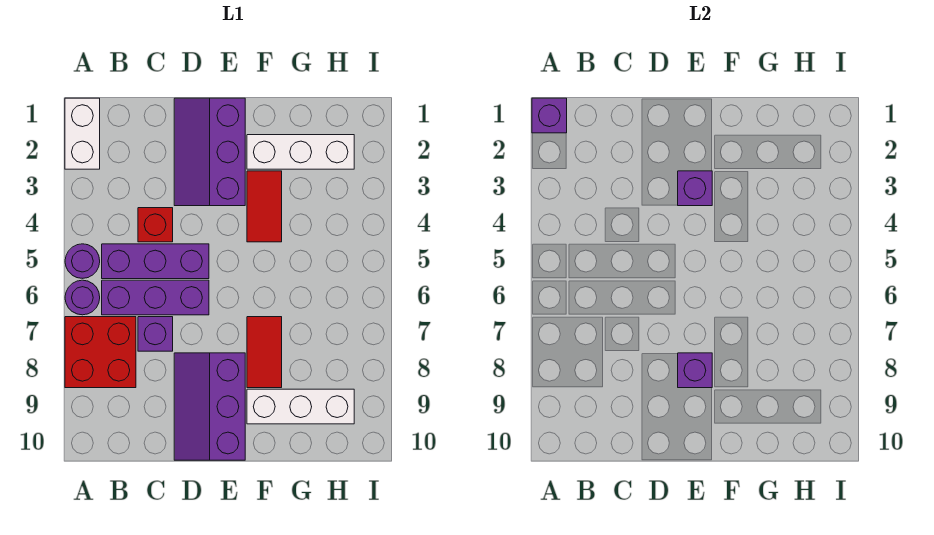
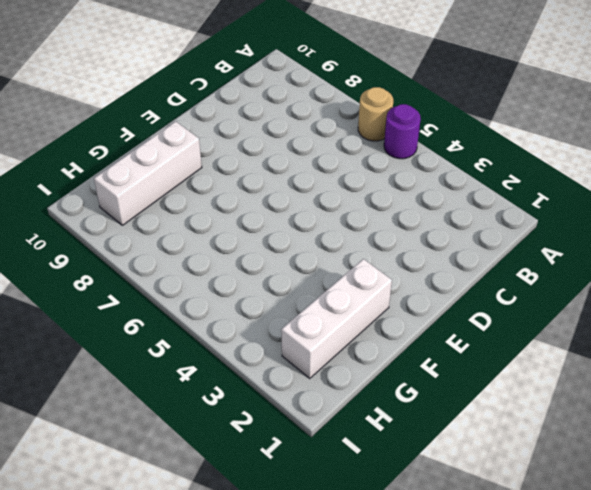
tan 1x1 round brick [358,87,393,141] -> purple 1x1 round brick [65,280,100,315]
none -> white 1x2 brick [65,98,100,169]
none -> red 2x2 brick [65,317,136,388]
none -> purple 1x3 brick [102,244,209,279]

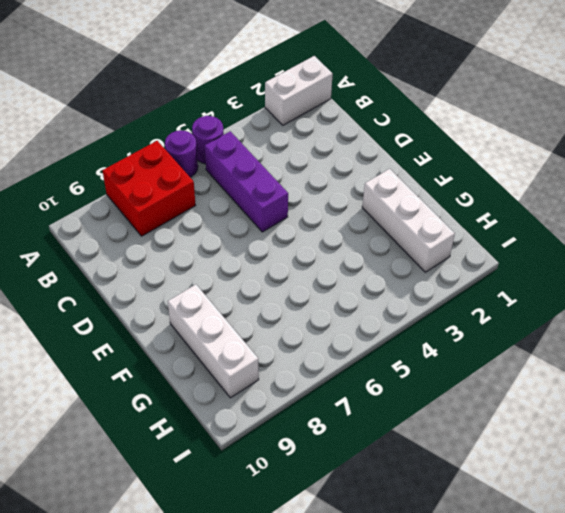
none -> purple 1x3 brick [102,280,209,315]
none -> red 1x1 brick [138,208,173,242]
none -> purple 1x1 brick [138,317,173,351]

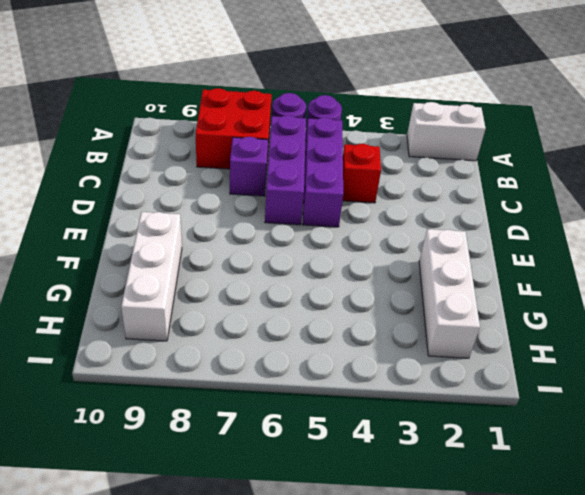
none -> purple 2x3 slope [174,98,245,206]
none -> purple 2x3 slope [174,353,245,460]
none -> red 1x2 tile [247,171,282,242]

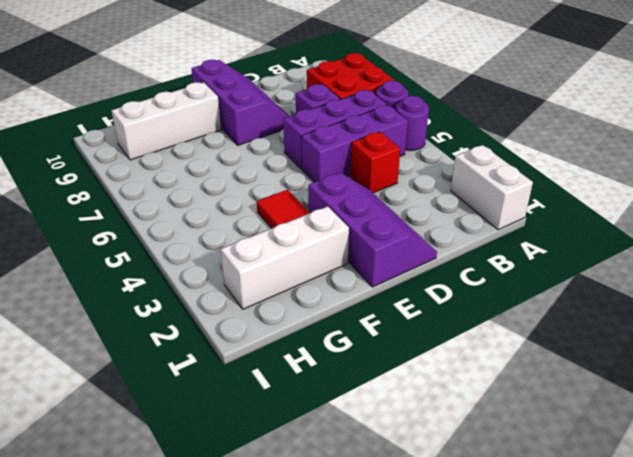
none -> red 1x2 tile [247,317,282,388]
none -> purple 1x1 brick [532,98,567,133]
none -> purple 1x1 brick [678,171,712,206]

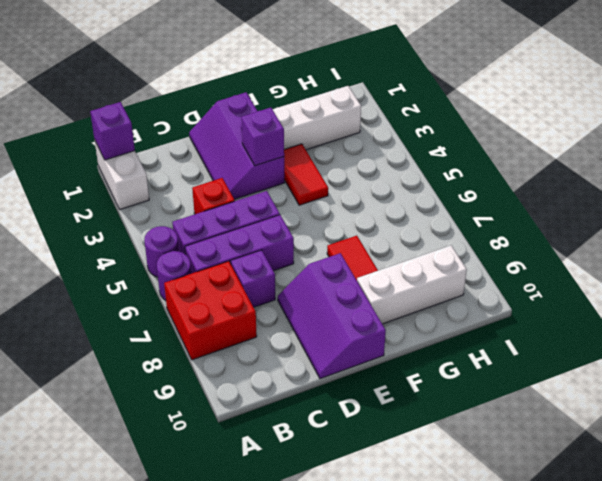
none -> purple 1x1 brick [678,353,712,388]

